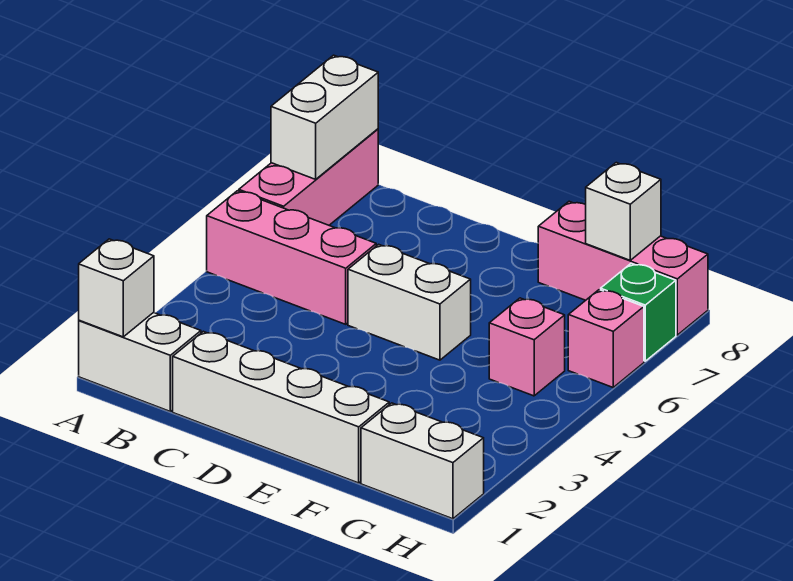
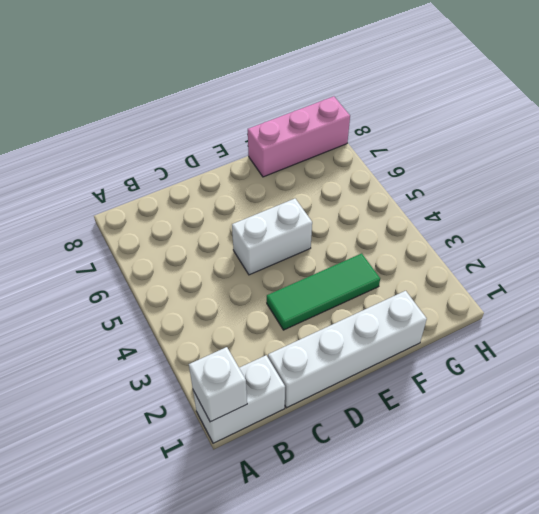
green 1x3 tile [267,253,380,330] -> none
none -> pink 1x3 brick [207,191,376,324]
none -> pink 1x3 brick [239,129,378,225]
none -> white 1x2 brick [361,403,484,519]

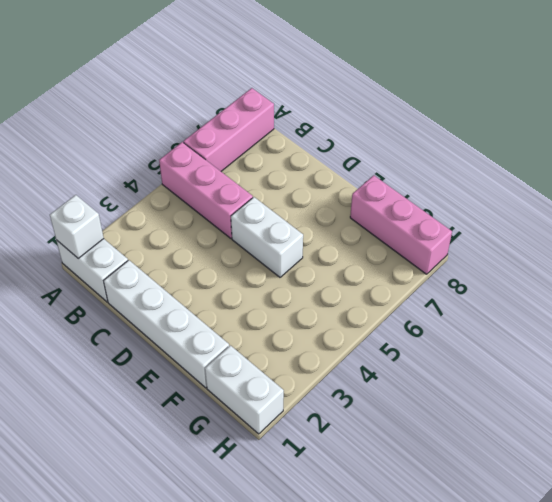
none -> pink 1x1 brick [489,298,565,396]
none -> pink 1x1 brick [568,290,644,387]
none -> green 1x1 brick [601,263,676,361]

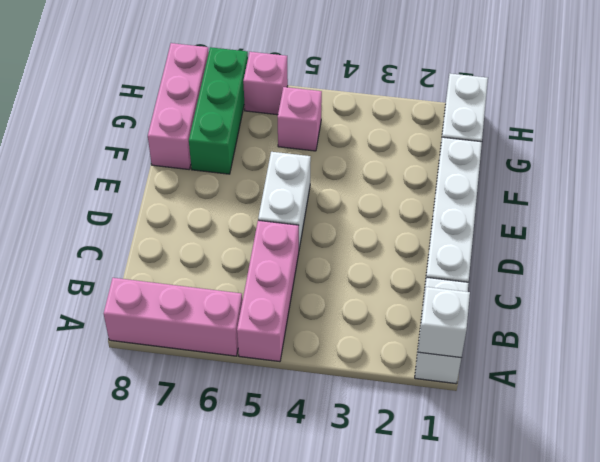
green 1x3 brick [189,47,248,174] -> green 1x1 brick [601,263,676,361]
none -> white 1x2 brick [271,55,378,179]
none -> white 1x1 brick [586,163,661,260]

